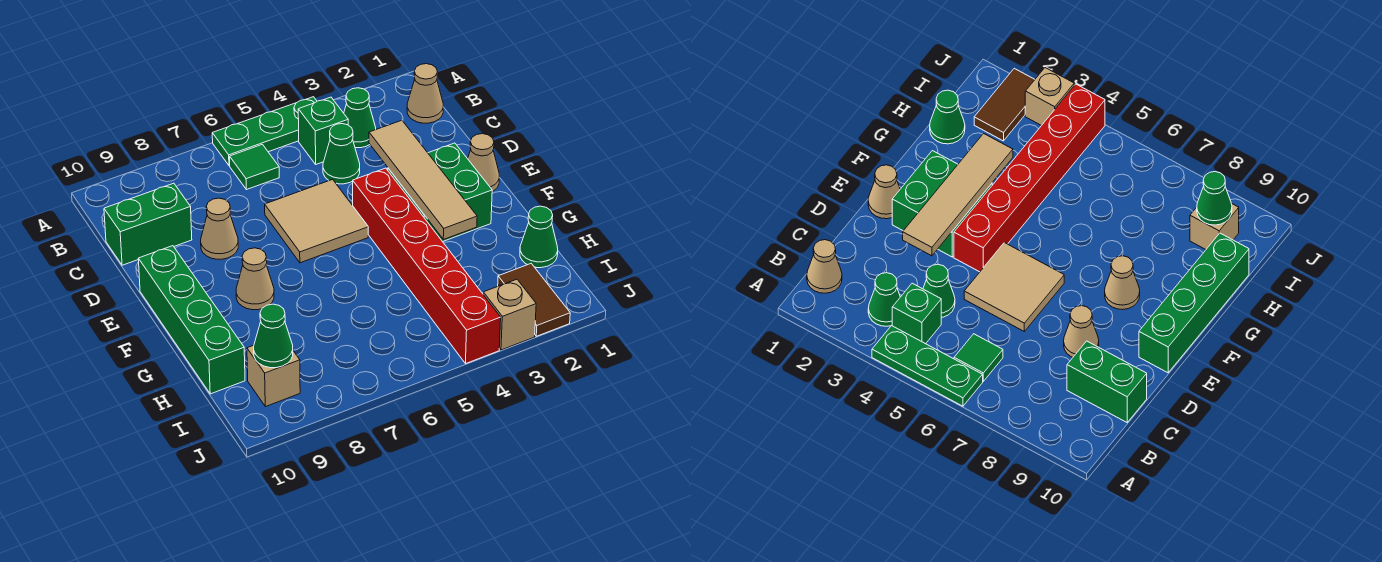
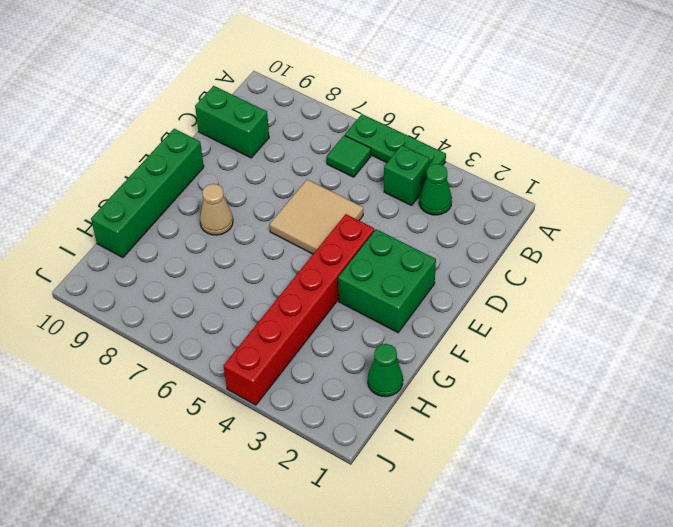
none -> tan 1x1 cone [407,64,443,123]
none -> green 1x1 cone [323,124,360,184]
none -> tan 1x1 cone [201,198,238,259]

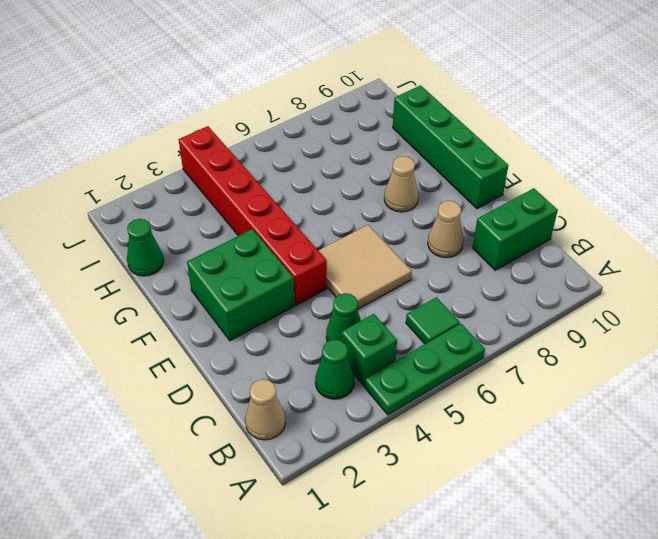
none -> tan 1x1 cone [468,134,499,191]
none -> brown 1x2 tile [498,264,570,336]
none -> tan 1x1 brick [247,345,300,407]

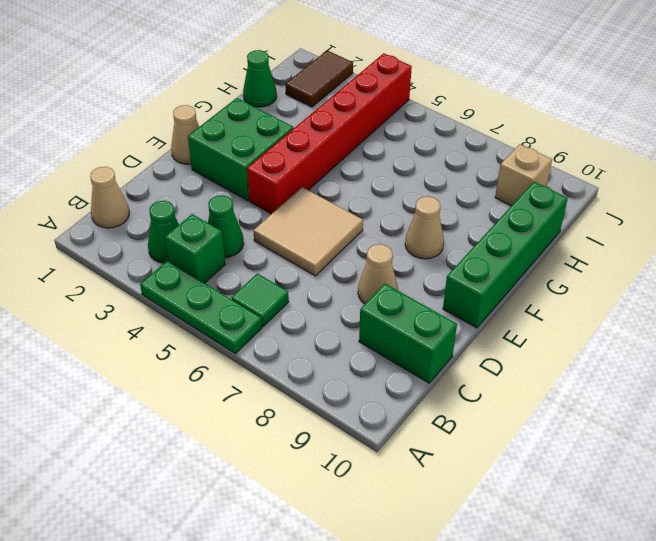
none -> tan 1x1 brick [483,279,536,350]
none -> tan 1x4 tile [369,120,477,239]
none -> green 1x1 cone [254,304,293,368]

